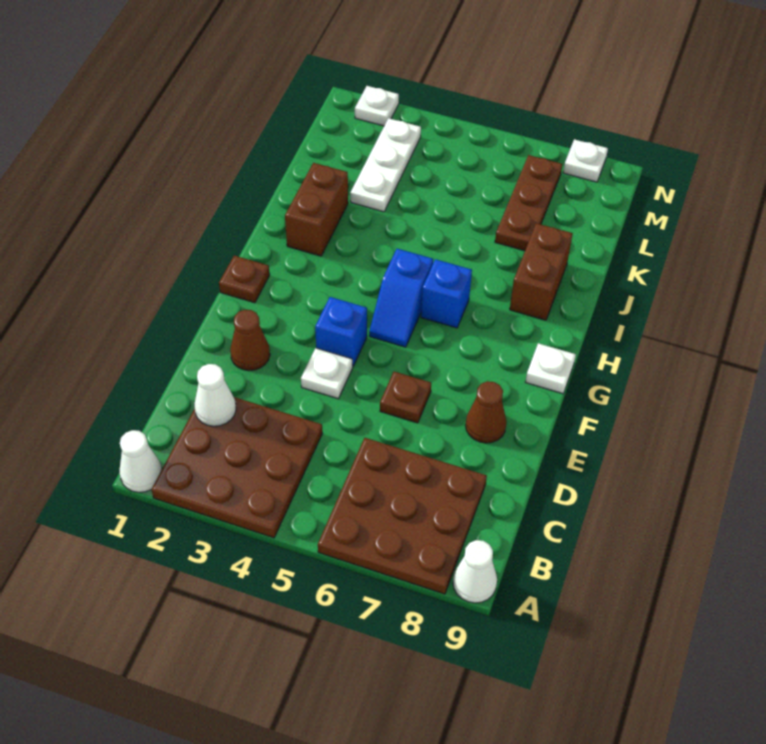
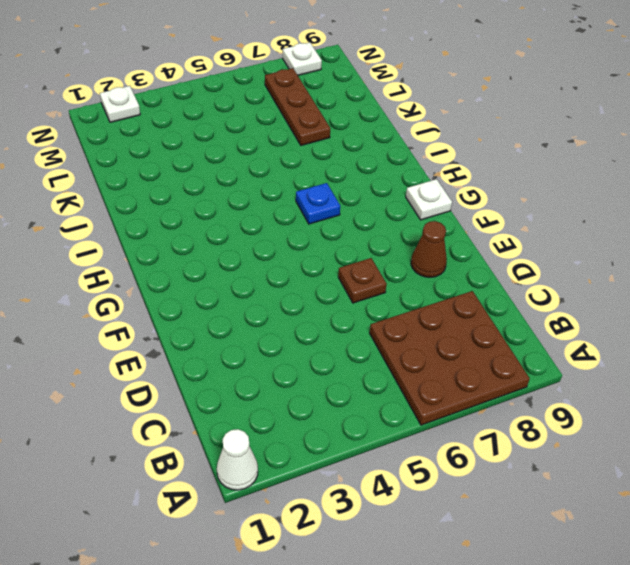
blue 1x1 plate [296,183,340,224] -> blue 1x1 brick [421,259,472,328]
none -> brown 3x3 plate [151,397,322,538]
none -> white 1x1 cone [453,540,497,603]
none -> brown 1x1 cone [230,310,270,371]

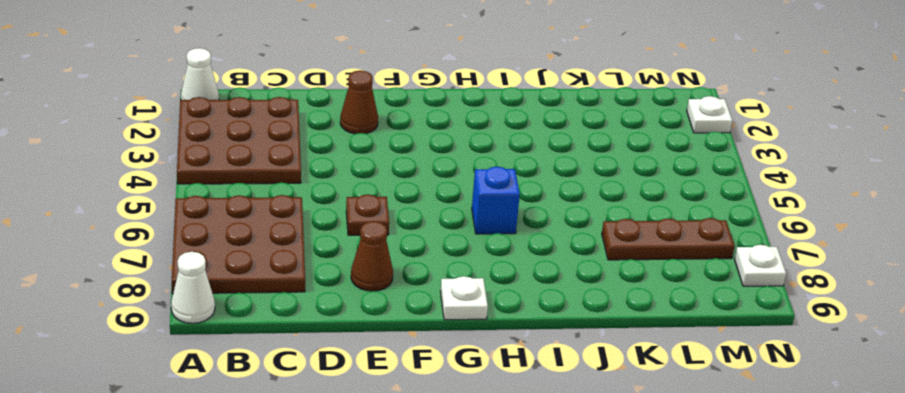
none -> white 1x1 plate [301,348,353,399]
none -> blue 1x1 brick [315,297,367,366]
none -> brown 1x1 plate [219,256,270,303]

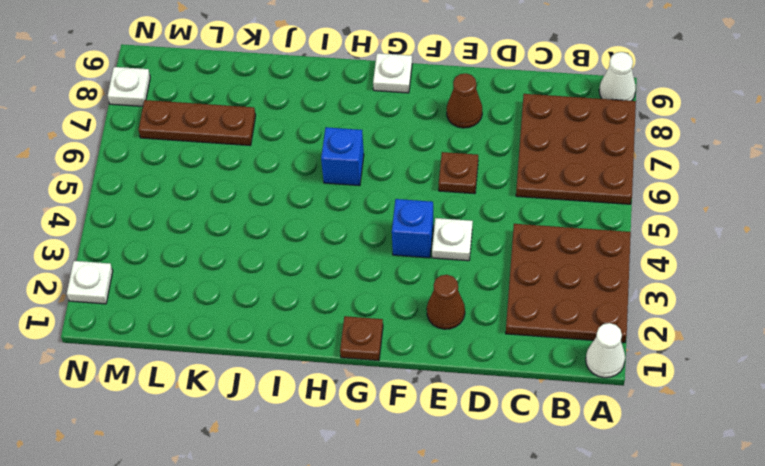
none -> blue 1x2 slope [369,249,433,347]
none -> brown 1x2 brick [285,163,348,256]
none -> brown 1x2 brick [510,223,573,320]

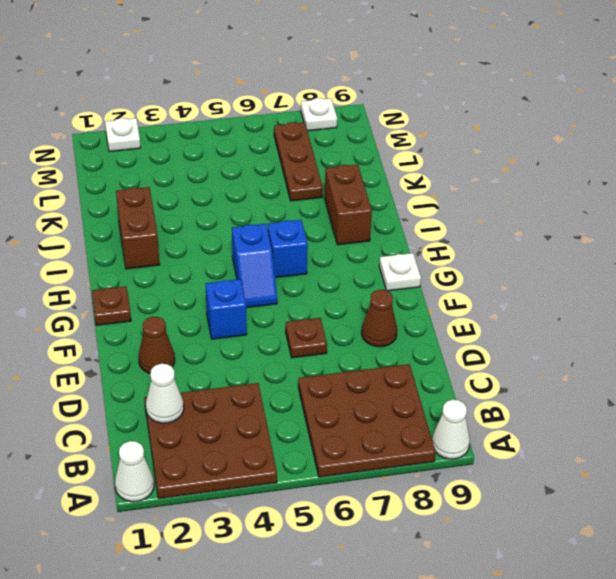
none -> white 1x1 plate [301,348,353,399]
none -> white 1x3 plate [350,118,421,212]

